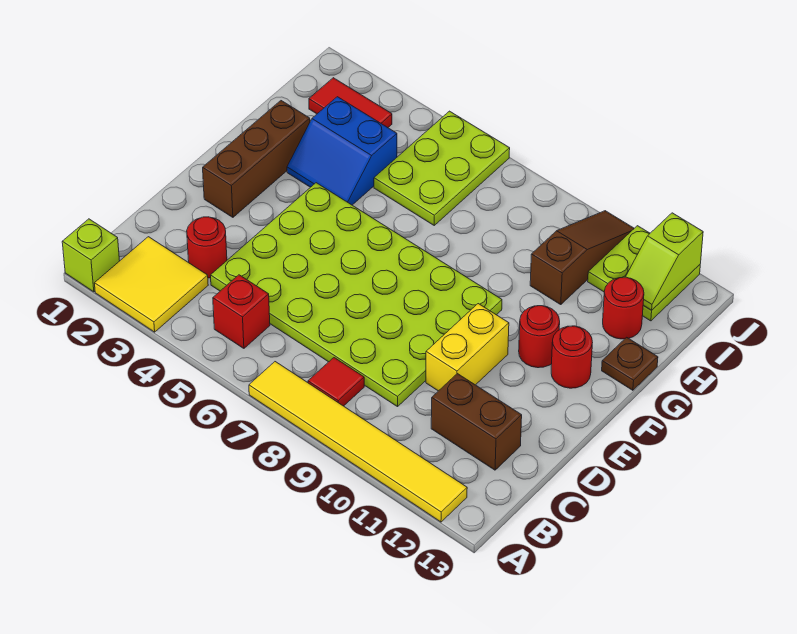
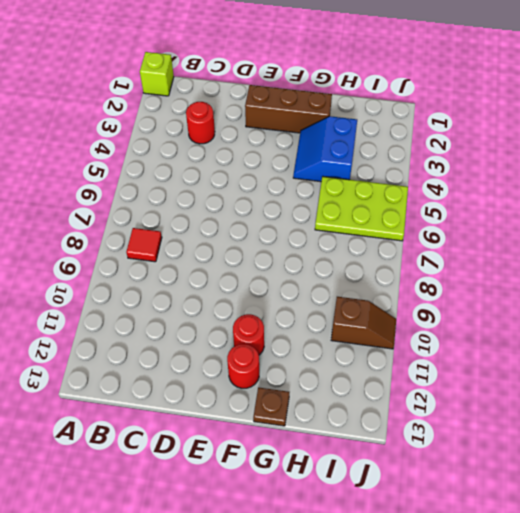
brown 1x2 slope [331,297,396,349] -> brown 1x3 slope [530,211,634,304]
none -> yellow 2x2 tile [95,237,208,332]
none -> yellow 1x6 tile [249,362,467,522]
none -> red 1x1 brick [213,275,270,348]

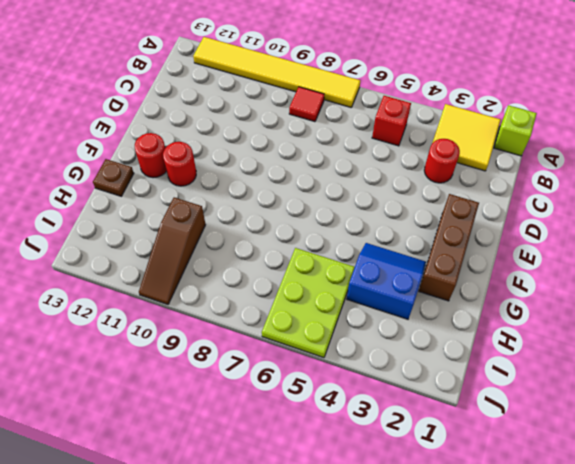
none -> lime 4x6 plate [210,183,502,407]
none -> brown 1x2 brick [431,374,522,470]
none -> yellow 1x2 brick [426,304,509,391]

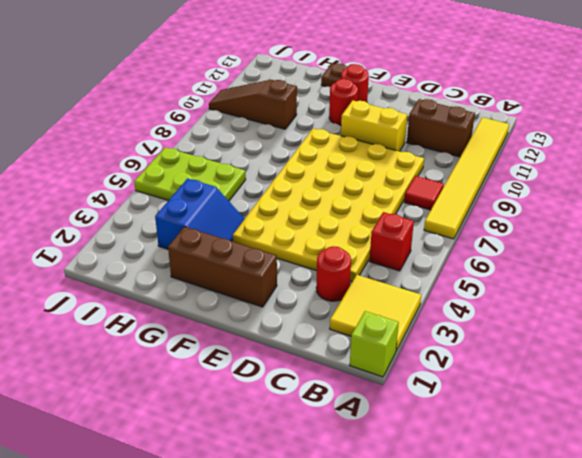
brown 1x2 brick [407,99,475,157] -> brown 1x2 brick turned to [431,374,522,470]
yellow 4x6 plate [233,129,424,282] -> lime 4x6 plate [210,183,502,407]
none -> red 1x1 round brick [603,277,644,339]
none -> red 1x2 tile [309,78,392,128]
none -> lime 2x2 plate [588,226,700,321]

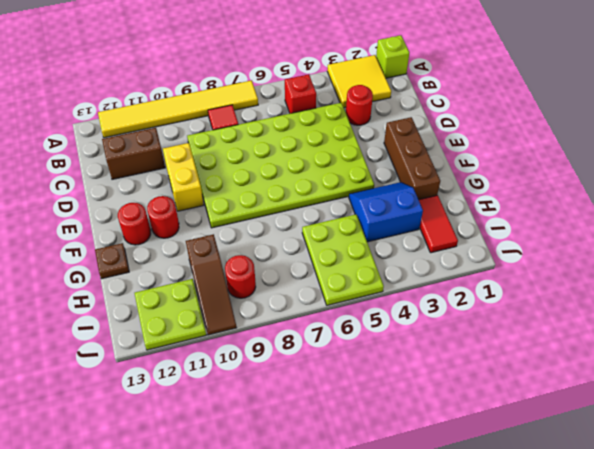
red 1x2 tile [419,195,458,253] -> red 1x2 tile turned to [309,78,392,128]
red 1x1 round brick [225,255,256,298] -> red 1x1 round brick moved to [603,277,644,339]
none -> lime 1x2 slope [626,213,703,310]

